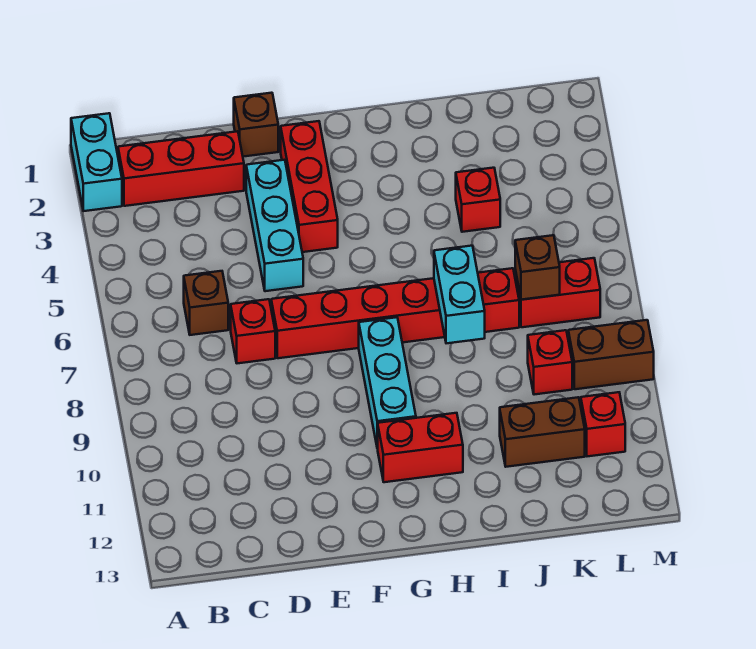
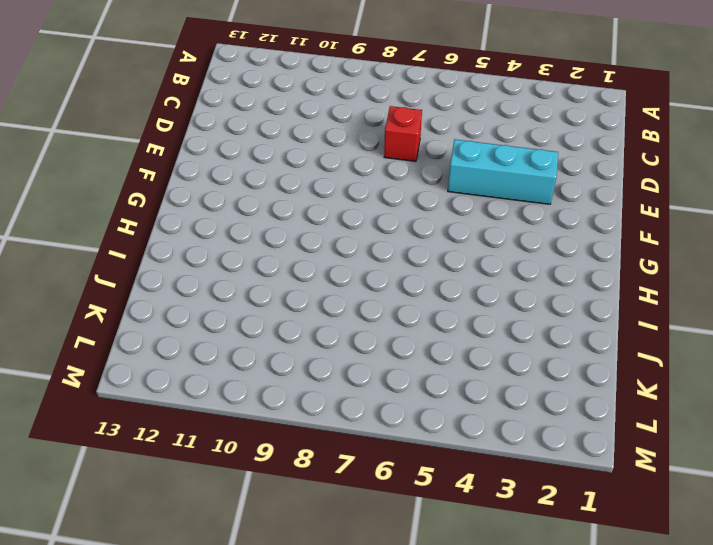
none -> cyan 1x2 brick [71,113,122,211]
none -> red 1x3 brick [118,131,244,206]
none -> brown 1x1 brick [184,271,228,335]

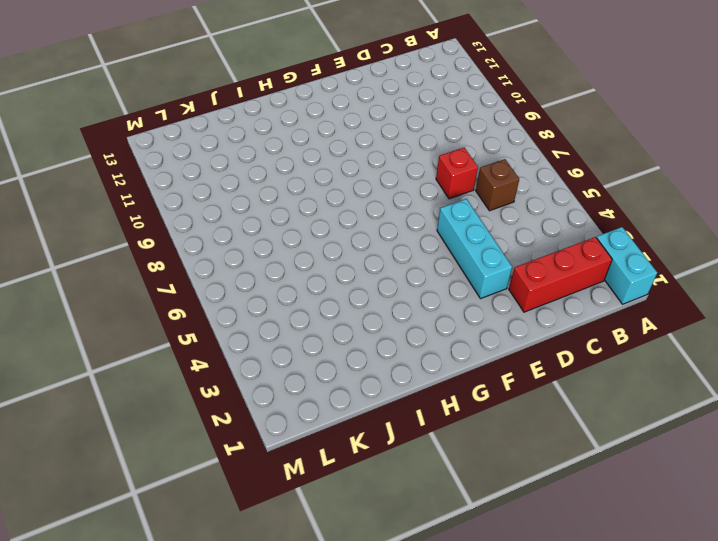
none -> brown 1x1 brick [234,93,278,157]
none -> red 1x6 brick [271,268,519,358]
none -> red 1x3 brick [281,121,338,252]

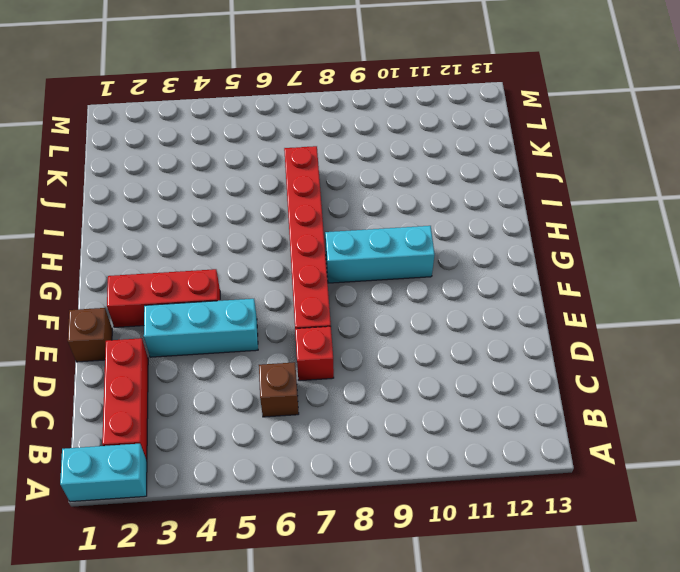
none -> red 1x2 brick [377,413,463,482]
none -> red 1x1 brick [456,168,500,232]
none -> brown 1x2 brick [500,397,585,467]

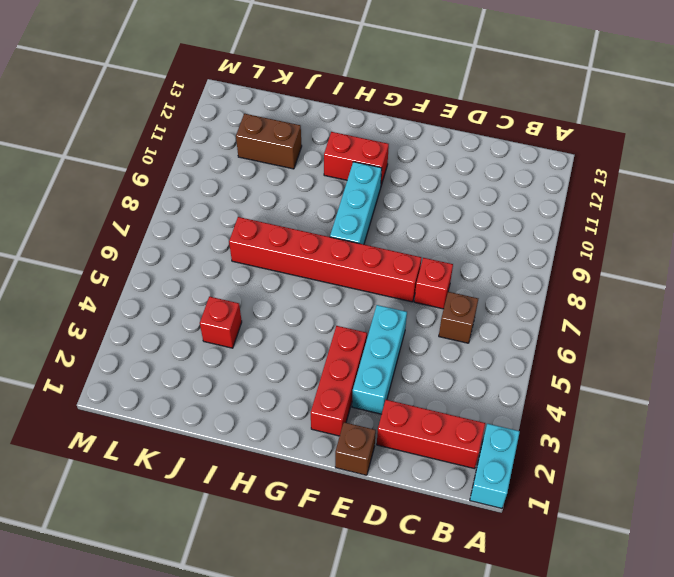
none -> red 1x2 brick [515,258,600,327]
none -> red 1x1 brick [528,330,572,395]
none -> brown 1x2 brick [568,320,654,389]

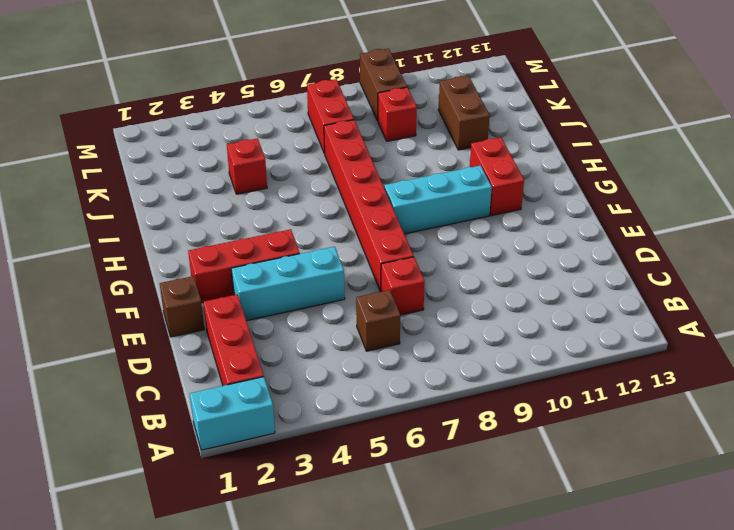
none -> red 1x1 brick [581,392,625,456]
none -> cyan 1x2 brick [434,246,485,343]
none -> brown 1x1 brick [515,235,560,300]

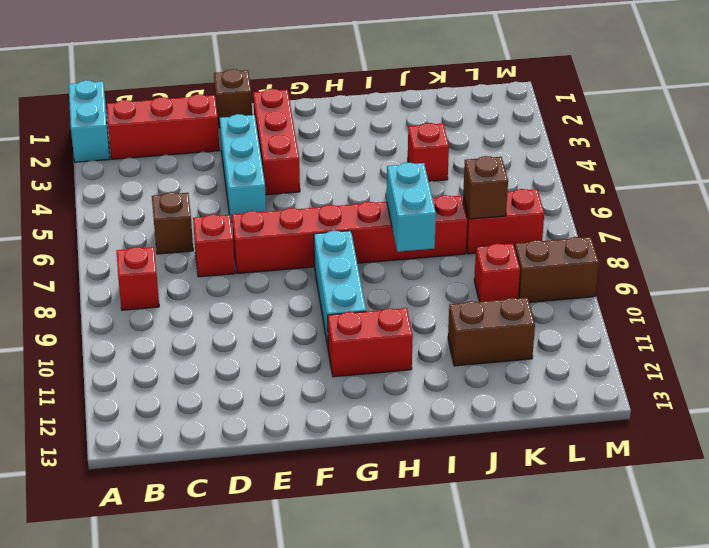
red 1x1 brick [116,247,159,310] -> red 1x1 brick moved to [581,392,625,456]

